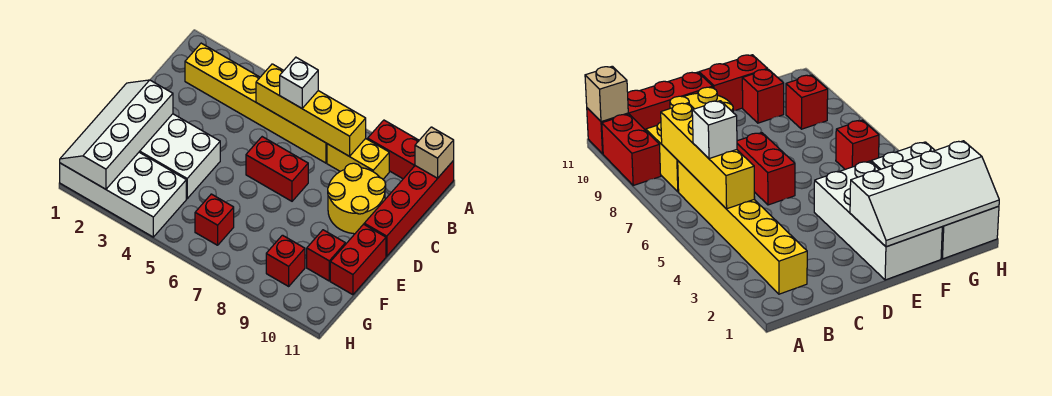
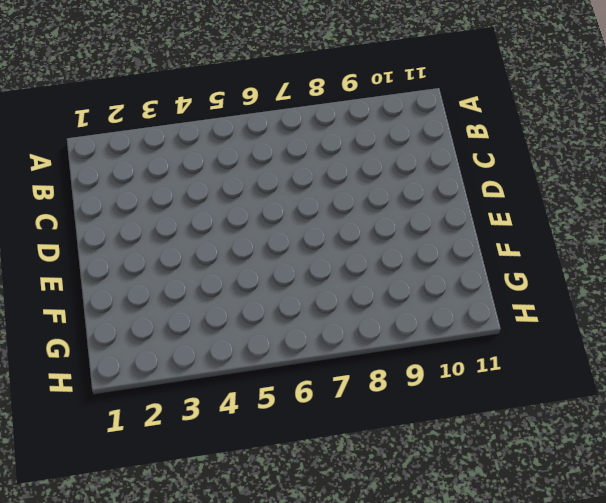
none -> red 1x2 brick [368,120,419,179]
none -> red 1x4 brick [364,161,454,256]
none -> yellow 1x6 brick [185,43,327,163]

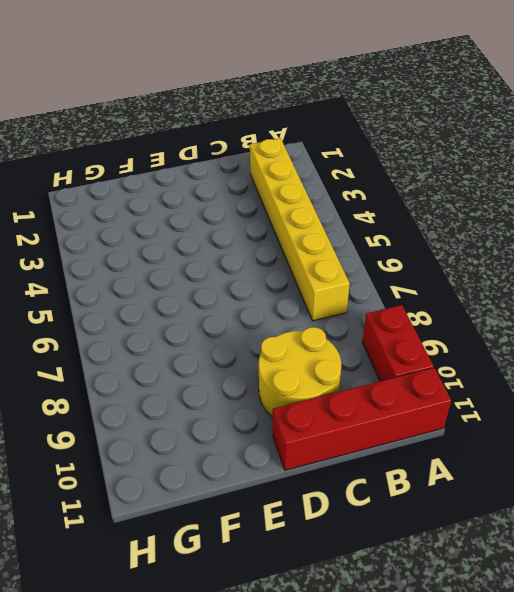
none -> yellow 1x2 brick [327,139,389,179]
none -> red 1x2 brick [246,137,308,201]
none -> white 2x4 brick [139,114,220,199]

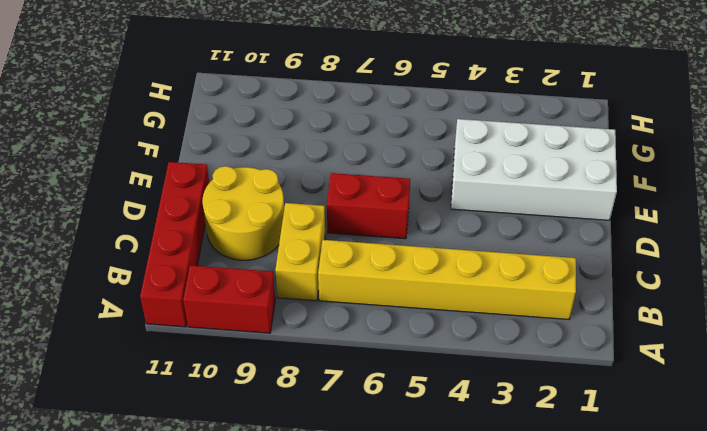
yellow 1x2 brick [275,203,325,301] -> yellow 1x2 brick turned to [327,139,389,179]
none -> red 1x2 brick [330,224,386,295]
none -> red 1x1 brick [307,230,345,281]
none -> white 2x4 brick [60,152,186,237]

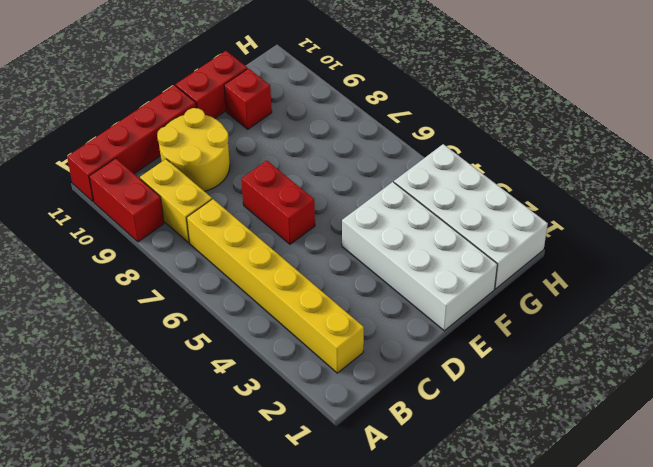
none -> red 1x1 brick [195,194,234,245]
none -> red 1x1 brick [266,235,305,286]
none -> tan 1x1 brick [415,127,454,178]

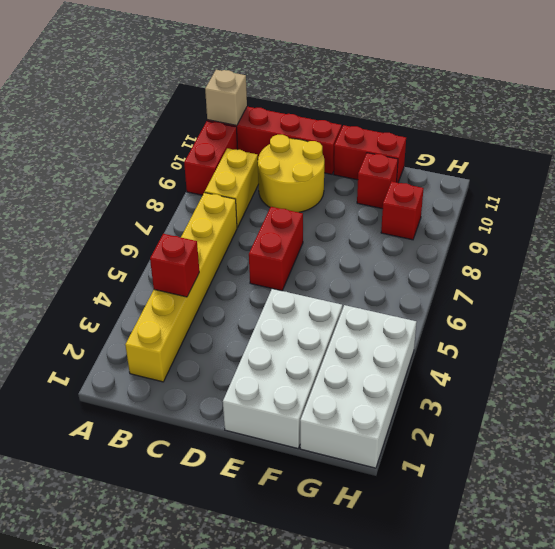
red 1x1 brick [150,234,199,297] -> red 1x1 brick moved to [195,194,234,245]
none -> yellow 1x4 brick [256,64,366,156]
none -> white 2x4 slope [60,80,173,189]
none -> white 1x1 brick [280,57,318,108]

